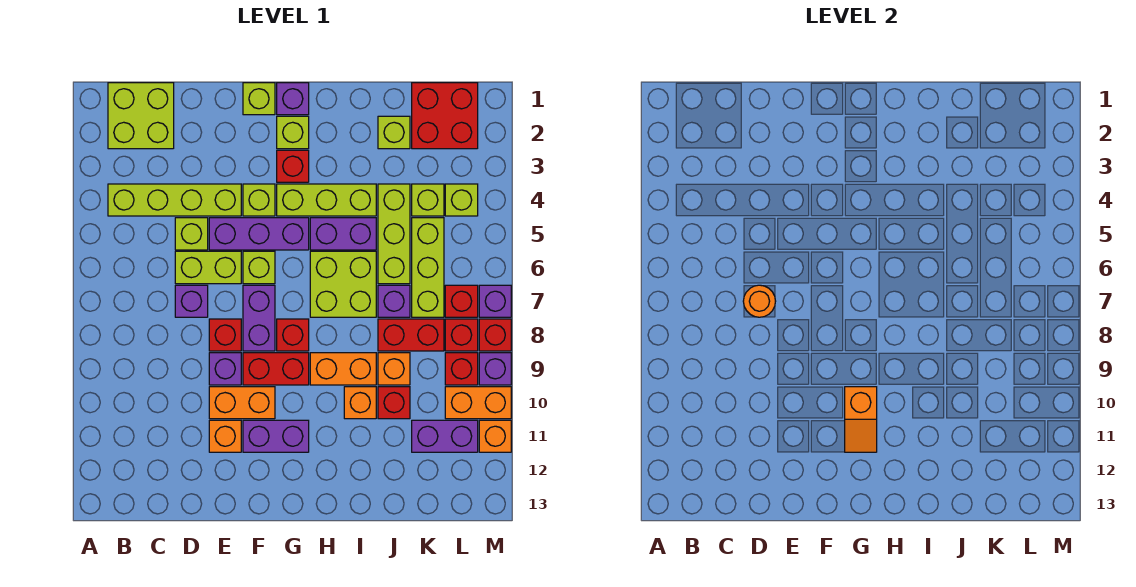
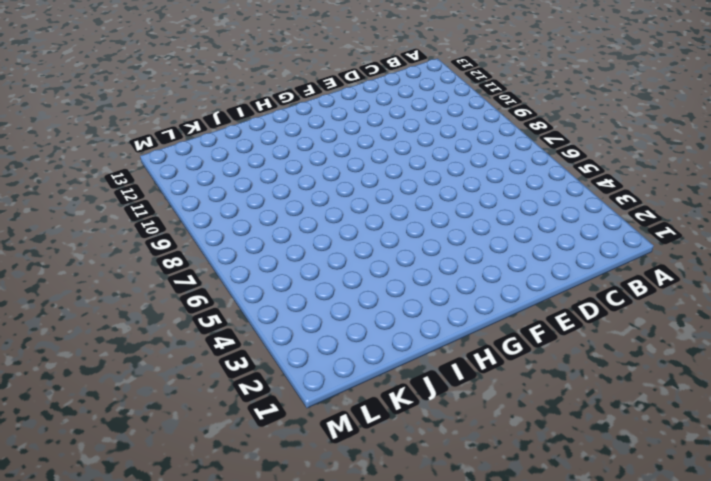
none -> lime 2x2 brick [108,83,174,149]
none -> lime 1x4 brick [108,184,241,216]
none -> lime 1x1 brick [175,218,208,250]
none -> lime 1x2 brick [175,251,241,284]

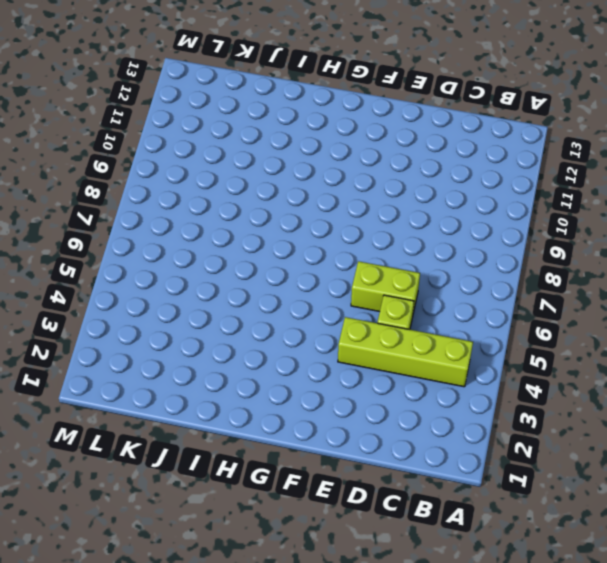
none -> lime 2x2 brick [108,83,174,149]
none -> purple 1x1 brick [175,285,208,317]
none -> purple 1x3 brick [209,218,309,250]
none -> red 1x1 brick [209,319,241,351]

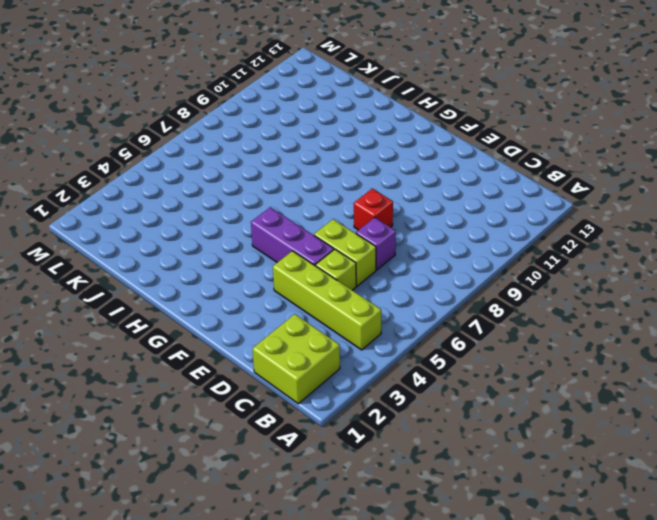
none -> purple 1x1 brick [209,353,241,385]
none -> orange 1x2 brick [209,387,275,419]
none -> orange 1x1 brick [209,420,241,452]
none -> lime 1x1 brick [243,83,275,115]

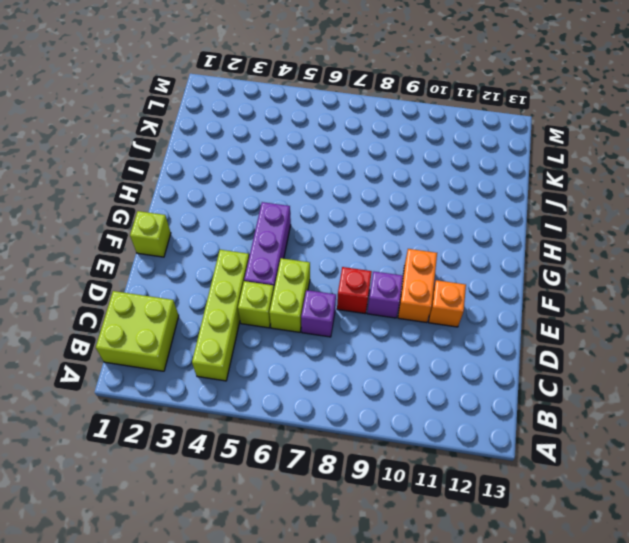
none -> lime 1x1 brick [243,184,275,216]
none -> lime 1x1 brick [243,251,275,284]
none -> purple 1x2 brick [243,285,275,351]
none -> red 1x2 brick [243,353,309,385]

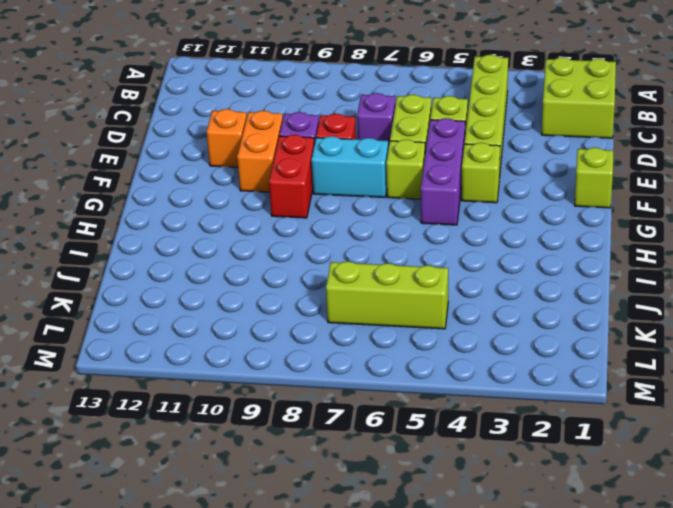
cyan 1x2 brick [311,136,388,197] -> purple 1x2 brick [243,285,275,351]
none -> purple 1x2 brick [243,420,309,452]
none -> purple 1x1 brick [277,83,309,115]
none -> lime 1x1 brick [277,116,309,149]
none -> red 1x1 brick [277,150,309,182]

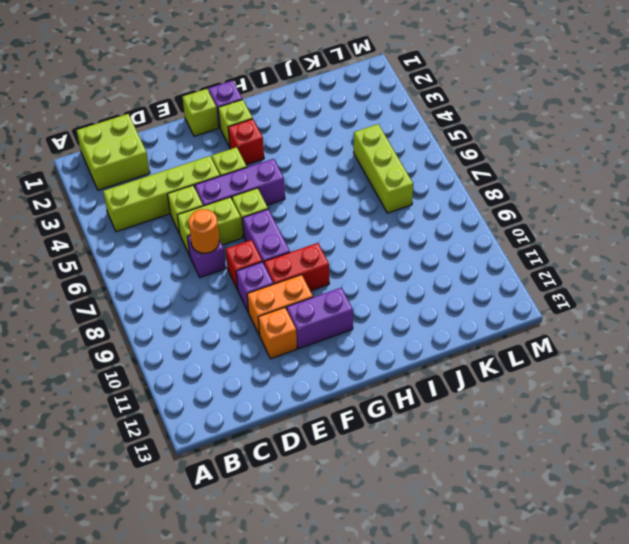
none -> lime 1x3 brick [277,184,376,216]
none -> red 1x1 brick [277,319,309,351]
none -> purple 1x2 brick [310,218,376,250]
none -> lime 2x2 brick [310,251,376,317]

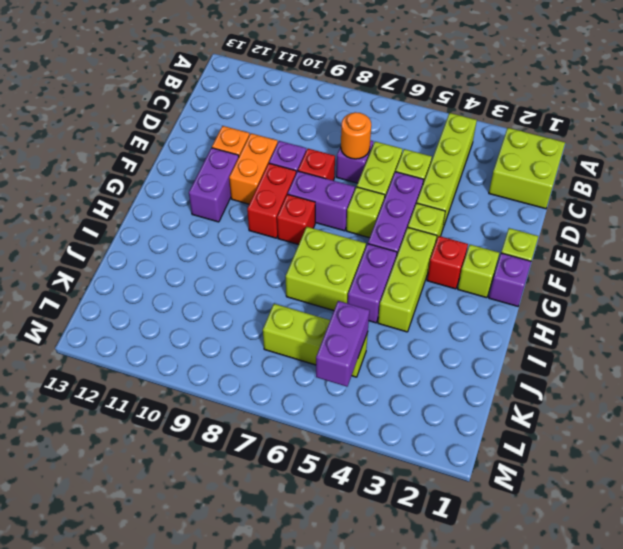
purple 1x2 brick [316,301,370,387] -> purple 1x2 brick moved to [412,420,478,452]
none -> orange 1x2 brick [310,353,376,385]
none -> orange 1x1 brick [344,387,376,419]
none -> lime 1x1 brick [378,116,410,149]
none -> lime 1x3 brick [378,184,410,284]

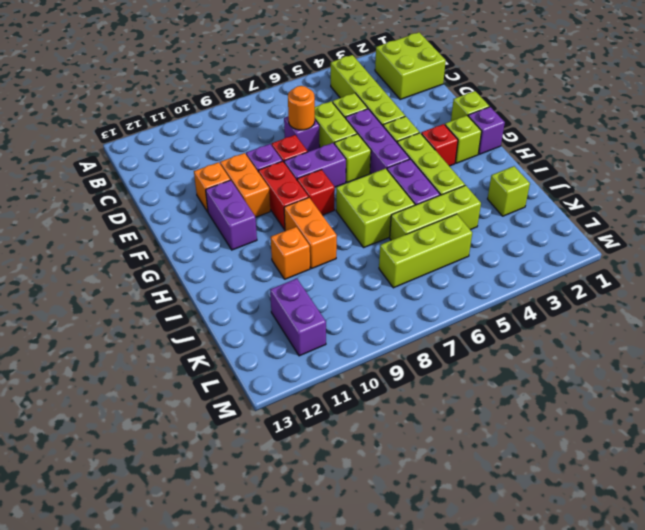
none -> purple 1x1 brick [378,285,410,317]
none -> red 1x2 brick [378,319,444,351]
none -> orange 1x1 brick [378,353,410,385]
none -> red 1x1 brick [378,387,410,419]

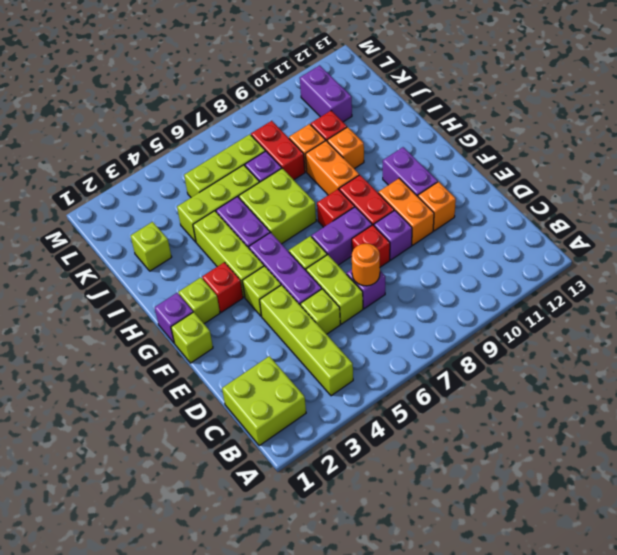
none -> red 2x2 brick [412,83,478,149]
none -> lime 1x1 brick [412,184,444,216]
none -> lime 1x1 brick [445,184,478,216]
none -> red 1x1 brick [445,285,478,317]

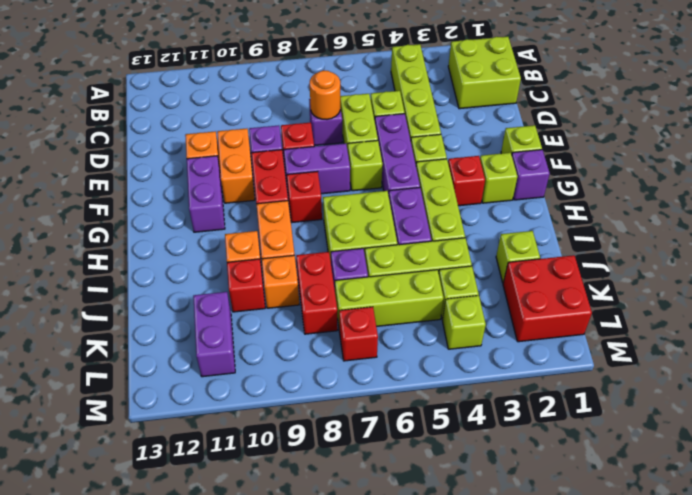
none -> red 1x1 brick [445,319,478,351]
none -> red 1x1 brick [445,353,478,385]
none -> orange 1x2 brick [445,387,511,419]
none -> purple 1x1 brick [479,285,511,317]

